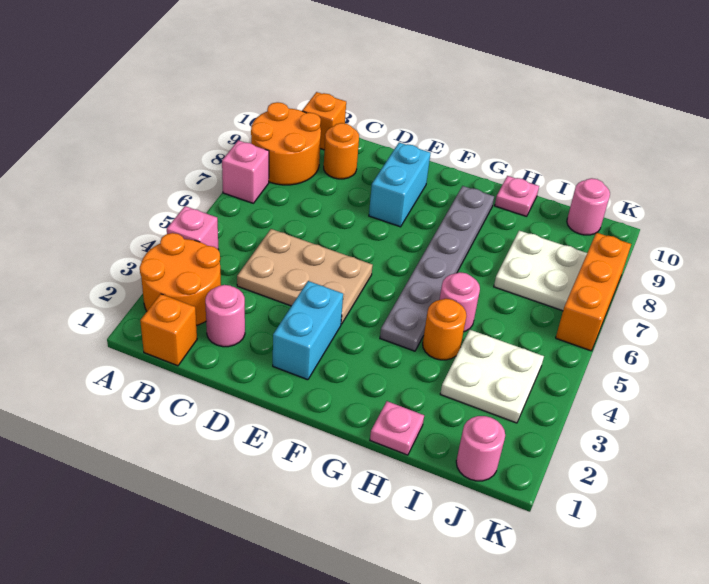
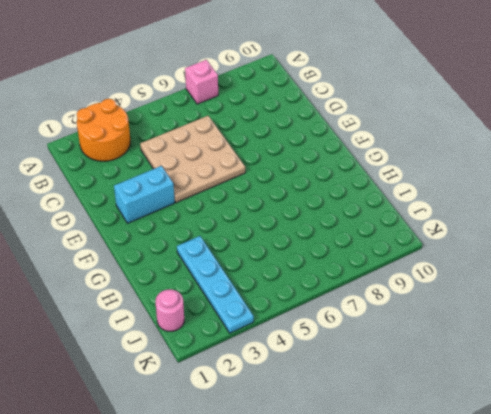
tan 3x3 plate [140,116,245,203] -> tan 2x3 plate [237,229,373,324]
cyan 1x4 plate [177,236,254,333] -> white 2x2 plate [440,330,544,423]
none -> pink 1x1 brick [167,206,219,250]
none -> orange 2x2 round brick [251,102,321,185]
none -> orange 1x1 brick [140,294,197,366]

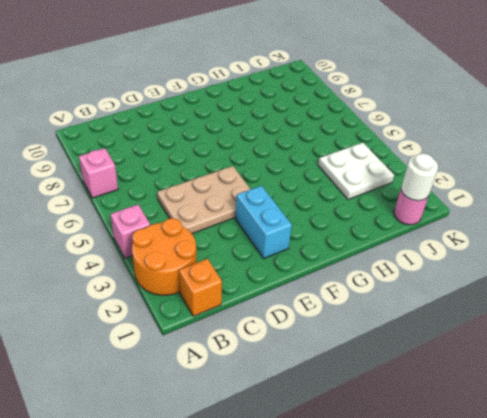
white 1x1 round brick [401,153,438,201] -> none
none -> orange 2x2 round brick [251,102,321,185]
none -> orange 1x1 brick [302,92,346,150]
none -> pink 1x1 round brick [205,285,245,347]

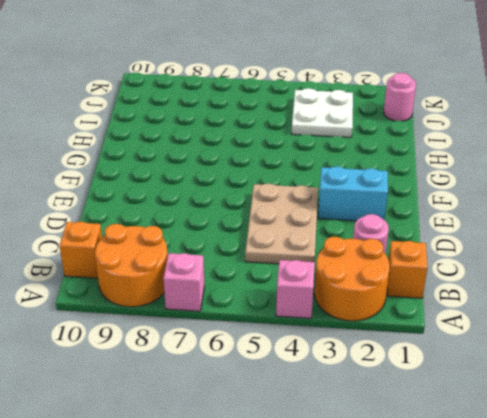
none -> orange 1x1 round brick [324,123,359,179]
none -> cyan 1x2 brick [369,143,431,227]
none -> grey 1x6 plate [380,186,494,351]

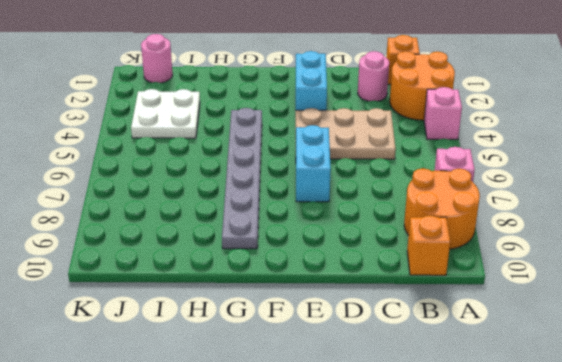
cyan 1x2 brick [296,125,331,202] -> cyan 1x2 brick moved to [369,143,431,227]
none -> orange 1x1 round brick [324,123,359,179]
none -> pink 1x1 plate [370,401,424,455]
none -> orange 1x1 round brick [423,299,466,360]

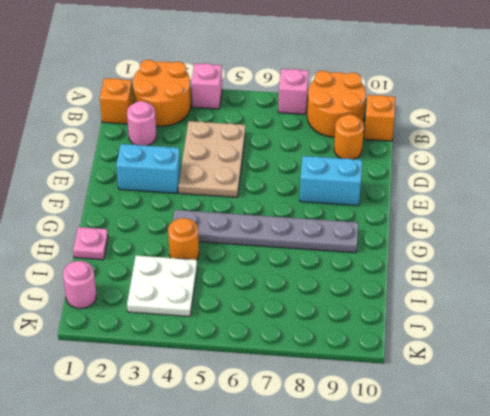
none -> pink 1x1 round brick [440,272,480,332]
none -> pink 1x1 plate [495,176,539,216]
none -> white 2x2 plate [494,231,587,311]

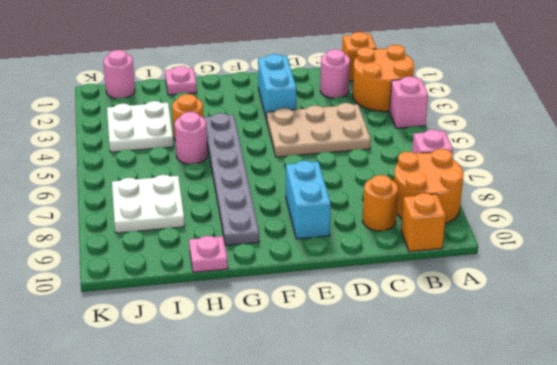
none -> pink 1x1 round brick [567,178,610,235]
none -> orange 1x3 brick [556,233,631,351]

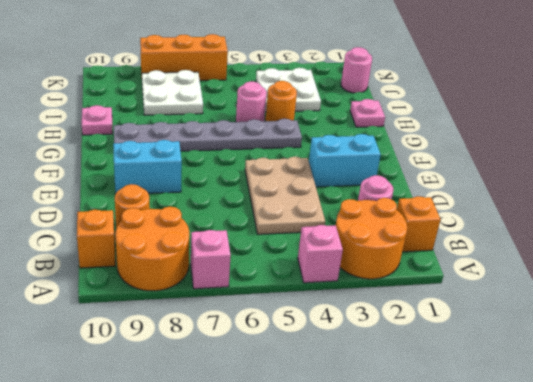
none -> pink 1x1 round brick [567,178,610,235]

